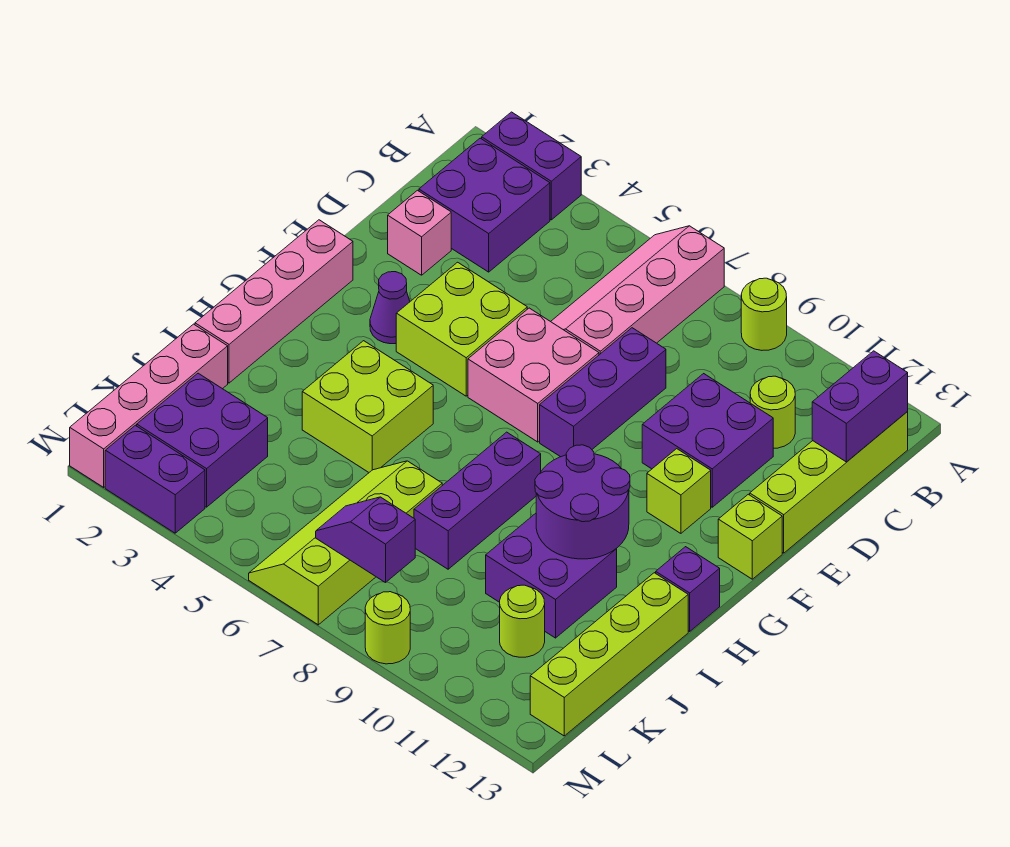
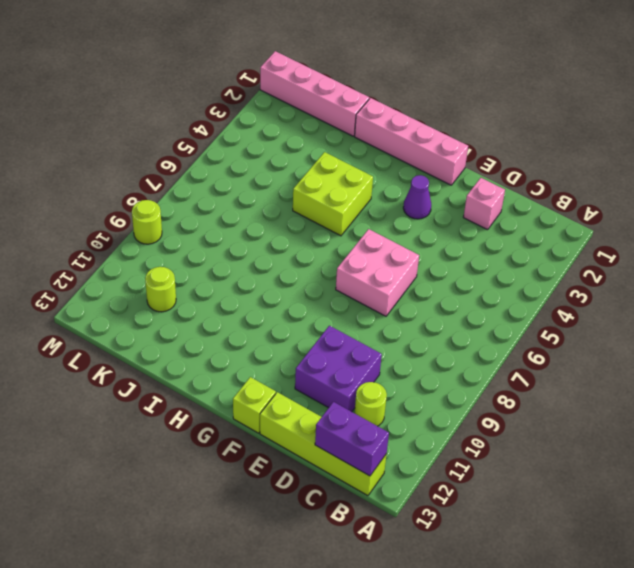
none -> purple 1x2 brick [482,112,581,220]
none -> pink 2x4 slope [551,226,724,355]
none -> lime 1x1 round brick [741,278,787,350]

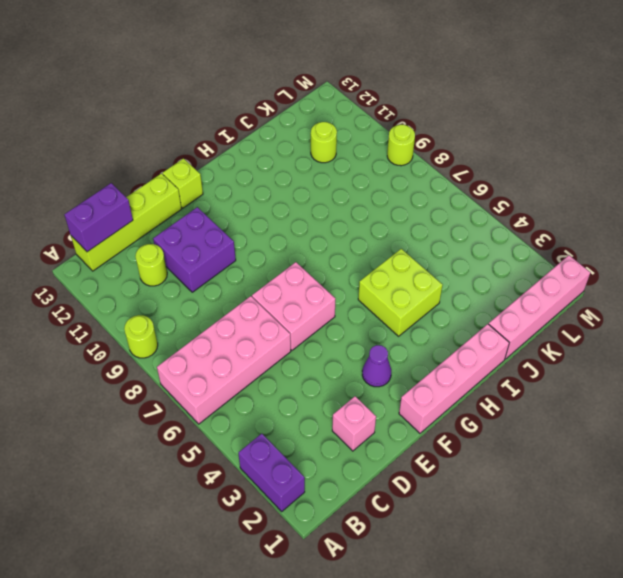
pink 2x4 brick [157,296,291,424] -> pink 2x4 slope [551,226,724,355]
none -> purple 2x2 brick [419,138,550,272]
none -> purple 1x3 brick [540,328,666,457]
none -> lime 2x2 brick [396,262,527,396]

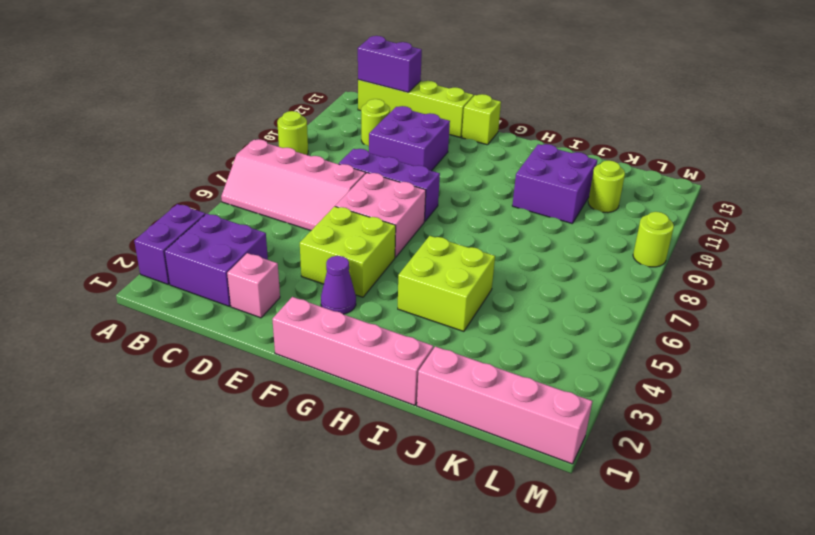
none -> lime 1x1 brick [647,449,711,533]
none -> purple 1x3 brick [414,432,541,569]
none -> purple 1x1 brick [656,547,720,631]

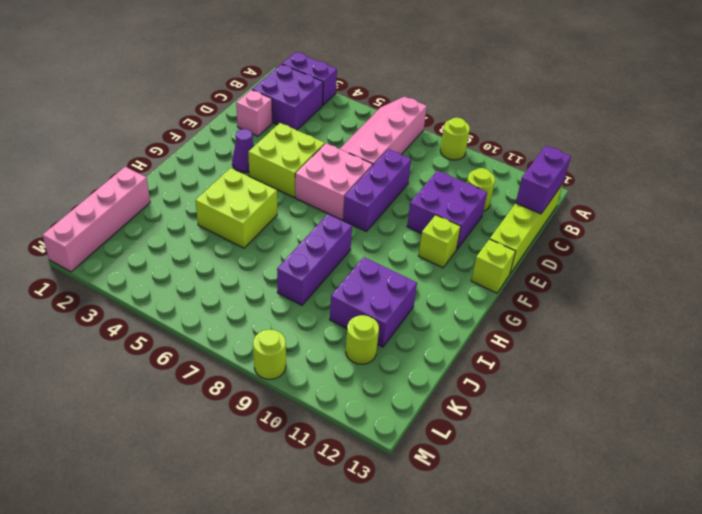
none -> pink 1x4 brick [195,220,353,383]
none -> purple 1x1 brick [656,547,720,631]
none -> lime 1x4 brick [530,573,688,736]

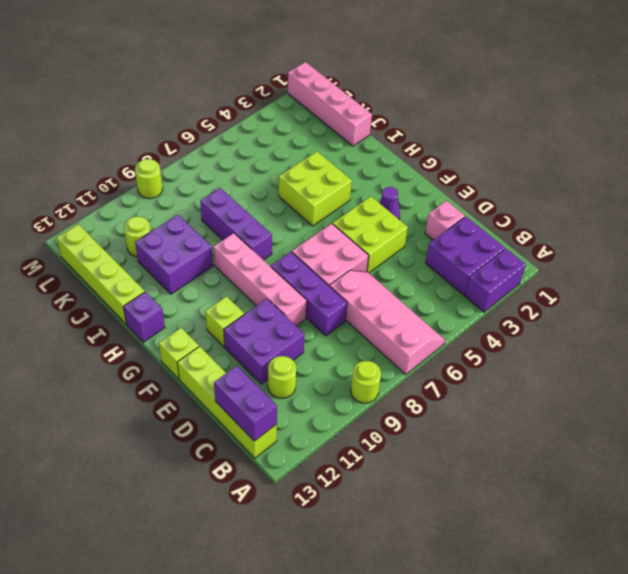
pink 1x4 brick [214,233,307,326] -> pink 1x4 brick moved to [195,220,353,383]
none -> lime 2x4 slope [249,461,442,625]
none -> purple 2x2 brick [137,373,268,507]
none -> purple 1x2 brick [105,425,205,533]

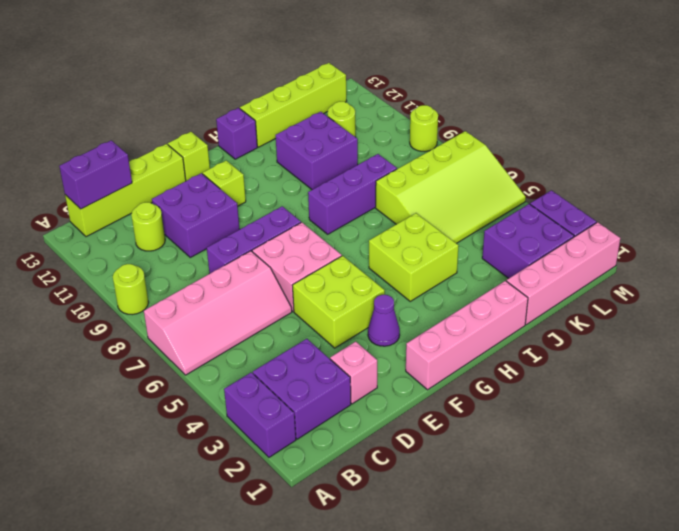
lime 3x4 slope [376,131,526,243] -> lime 2x4 slope [249,461,442,625]
none -> purple 2x2 round brick [535,445,630,559]
none -> purple 1x2 slope [316,497,415,583]

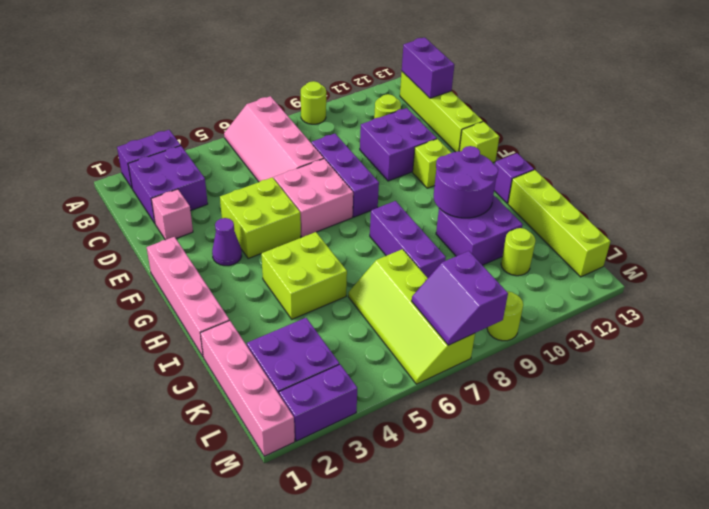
purple 2x2 slope [412,251,508,345] -> purple 1x2 slope [316,497,415,583]

